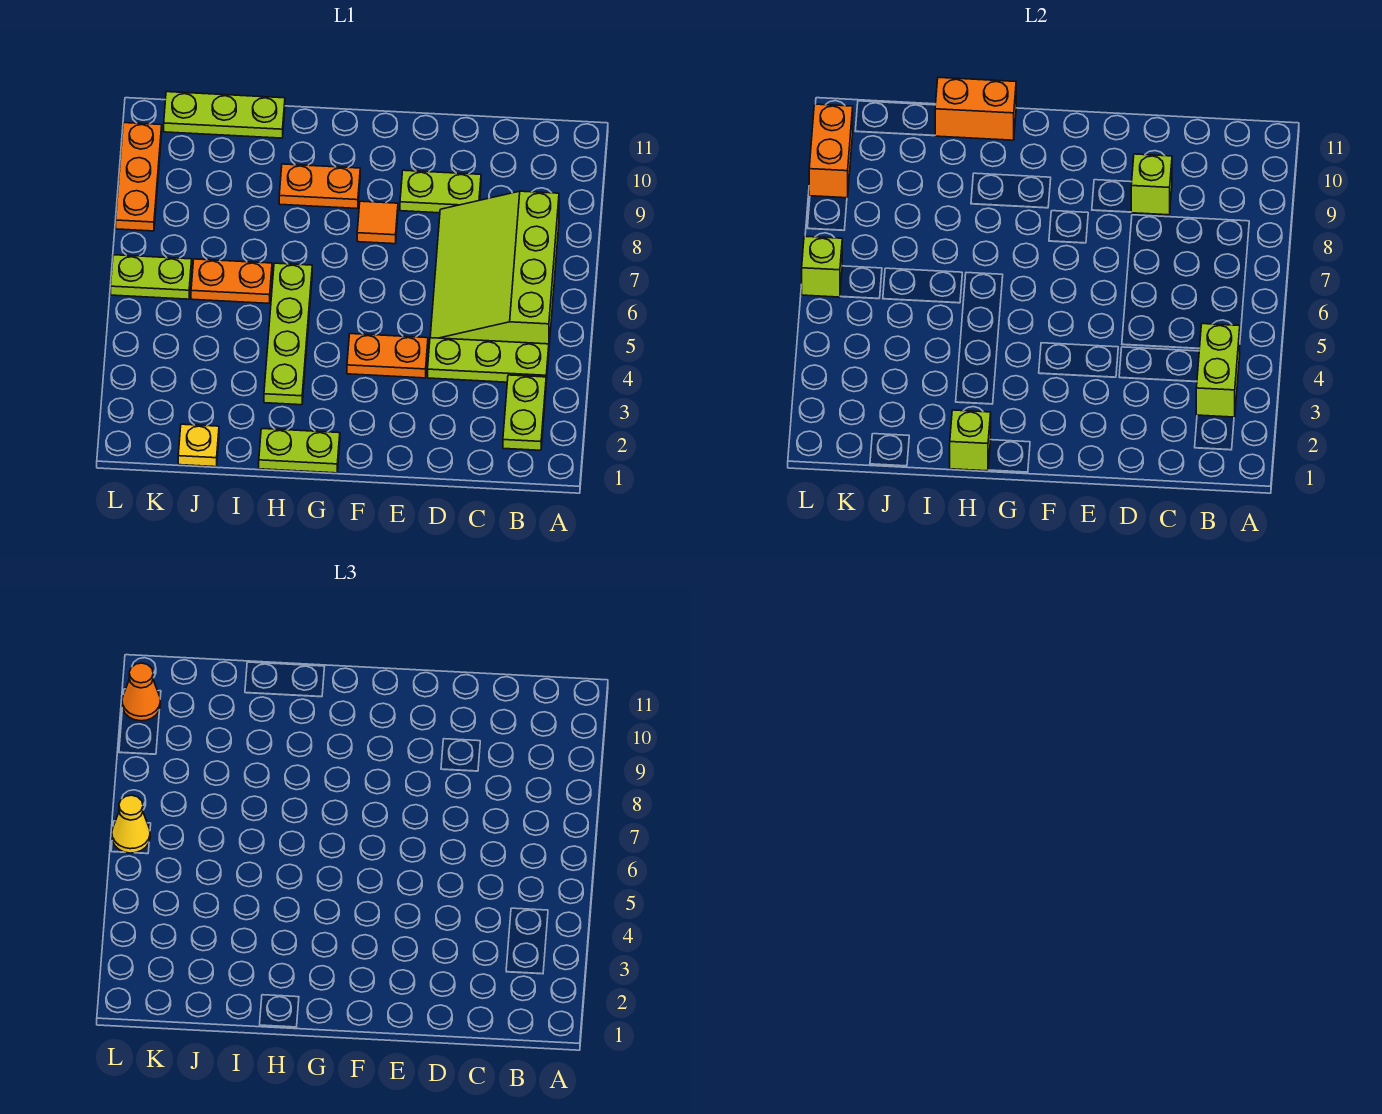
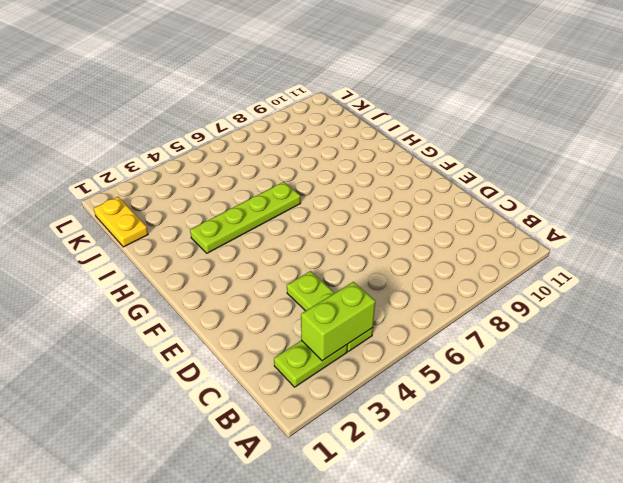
yellow 1x2 plate [94,197,148,247] -> yellow 1x1 plate [178,424,219,467]
none -> lime 3x4 slope [430,191,559,344]
none -> lime 1x2 plate [400,170,481,213]
none -> orange 1x2 plate [347,334,428,378]

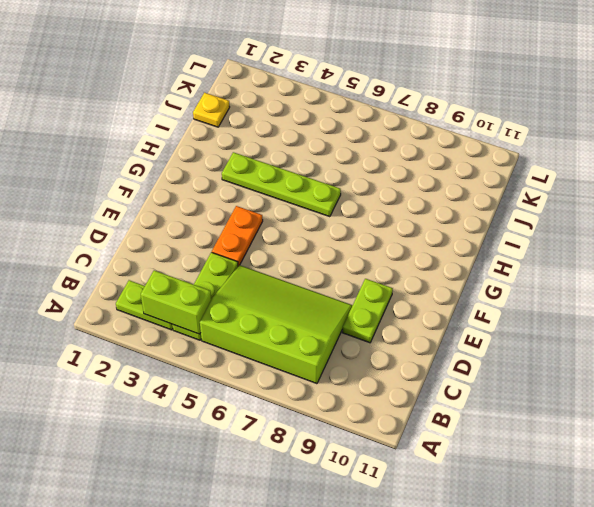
none -> orange 1x1 tile [357,201,398,244]
none -> lime 1x2 plate [259,429,340,473]
none -> orange 1x2 plate [279,164,360,209]

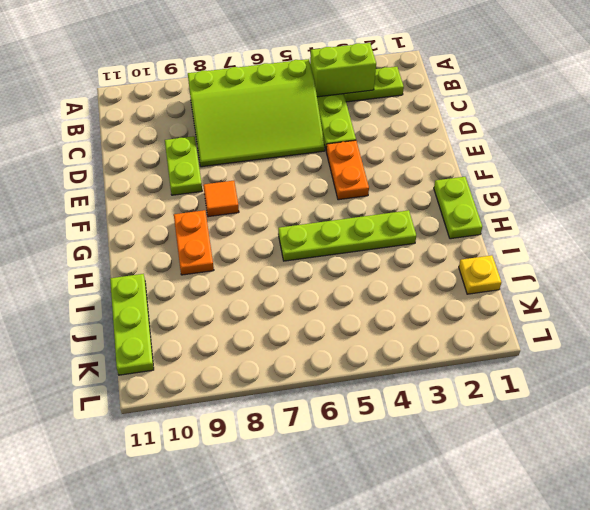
none -> orange 1x2 plate [191,259,272,303]
none -> lime 1x2 plate [111,255,192,299]
none -> orange 1x3 plate [116,123,162,231]

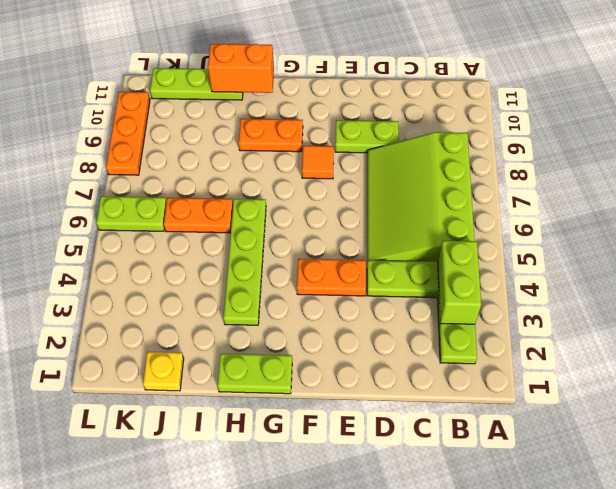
none -> lime 1x1 brick [1131,154,1172,215]
none -> lime 1x1 brick [950,410,991,471]
none -> lime 1x1 brick [802,236,842,297]

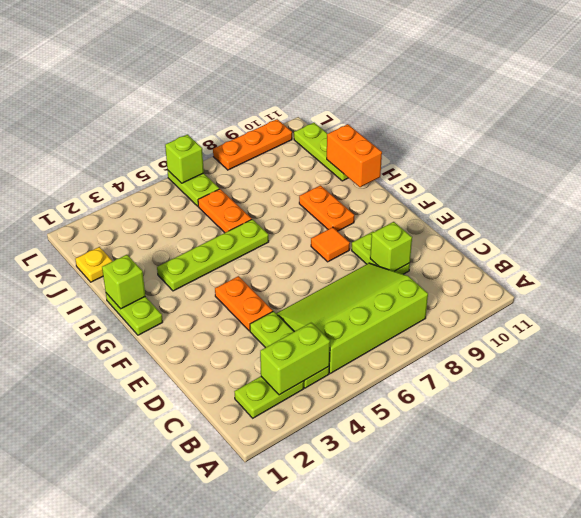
none -> orange 1x2 brick [809,104,853,198]
none -> yellow 1x1 cone [112,795,150,853]
none -> orange 1x1 cone [122,663,160,721]

